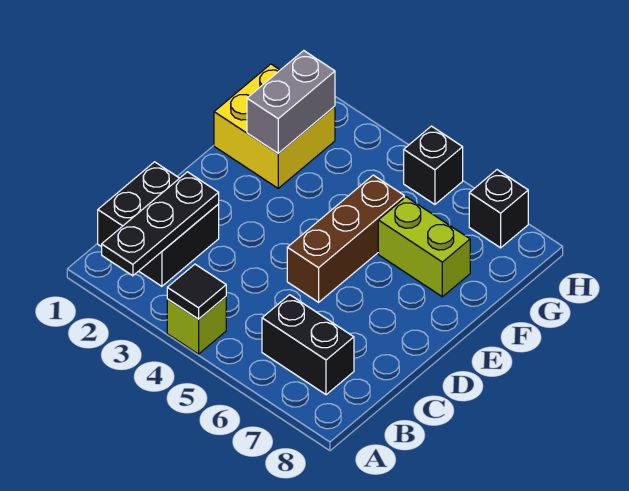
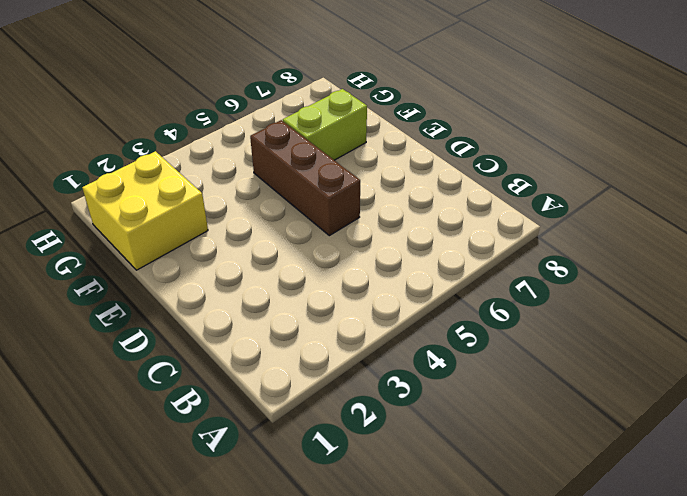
none -> lime 1x1 brick [167,297,226,354]
none -> black 2x2 brick [98,162,219,286]

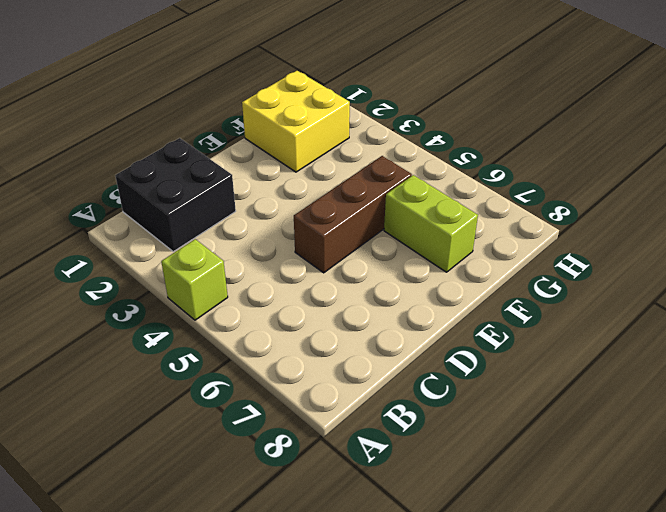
none -> black 1x2 brick [262,295,354,395]
none -> black 1x1 brick [404,126,463,204]

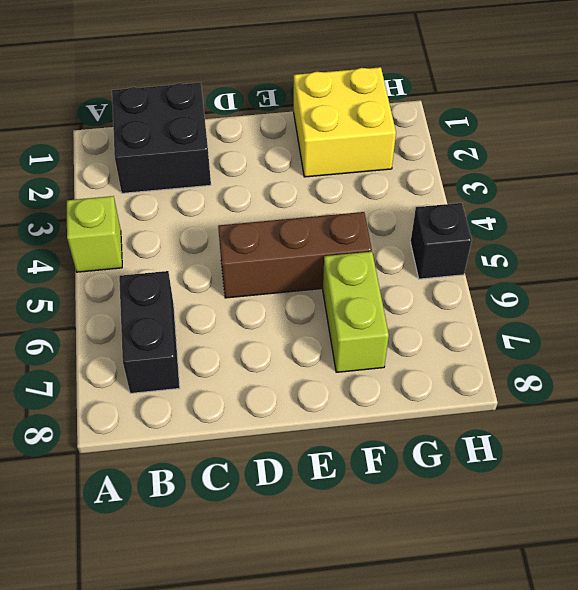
none -> black 1x1 brick [469,170,528,248]
none -> black 1x3 plate [102,172,219,276]

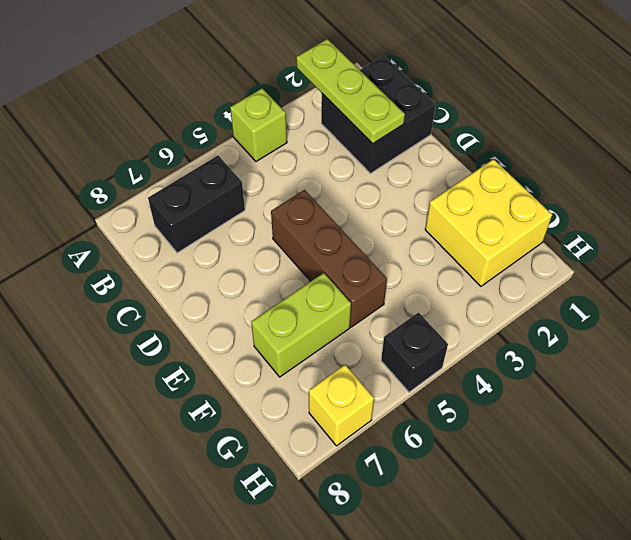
lime 1x3 plate [296,39,405,144] -> black 1x3 plate [102,172,219,276]
yellow 1x1 brick [309,365,374,446] -> black 1x1 brick [469,170,528,248]
none -> black 1x1 tile [167,264,226,319]
none -> grey 1x2 brick [247,51,335,153]

